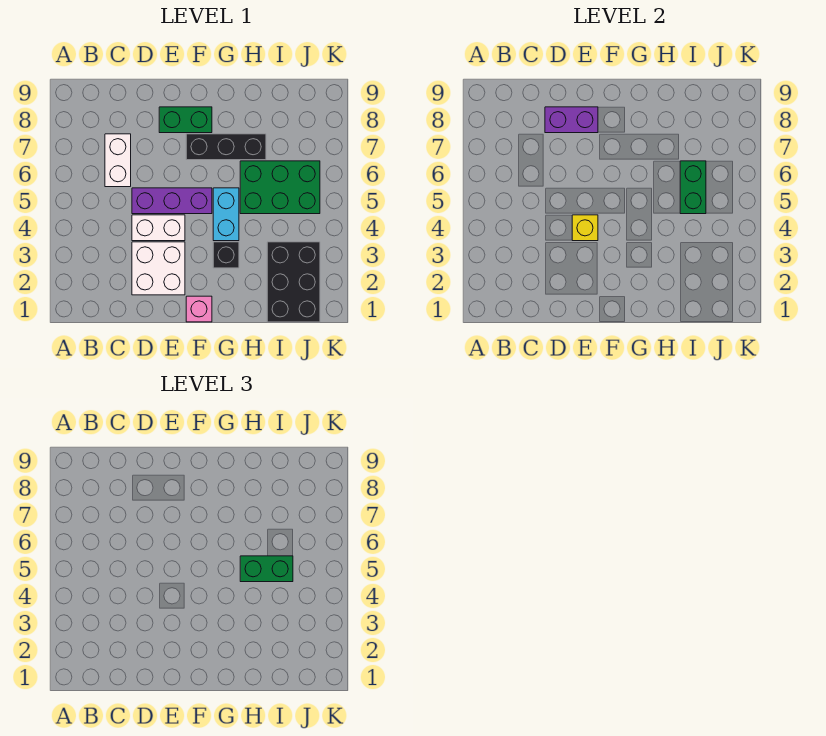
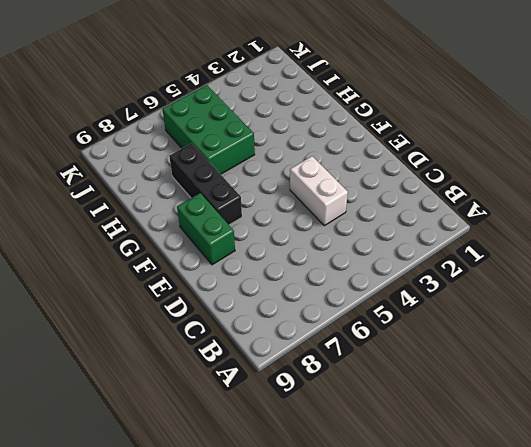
none -> white 1x2 brick [105,134,131,187]
none -> white 2x2 brick [132,242,185,295]
none -> purple 1x3 brick [132,188,212,214]

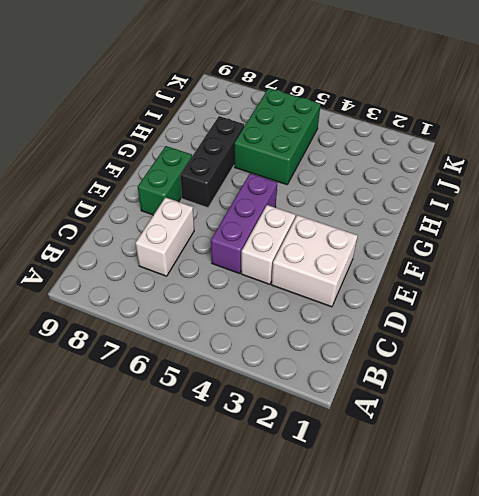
white 1x2 brick [135,197,194,276] -> white 1x2 brick turned to [105,134,131,187]
none -> pink 1x1 brick [186,296,212,322]
none -> black 1x1 brick [213,242,239,268]
none -> cyan 1x2 brick [213,188,239,241]

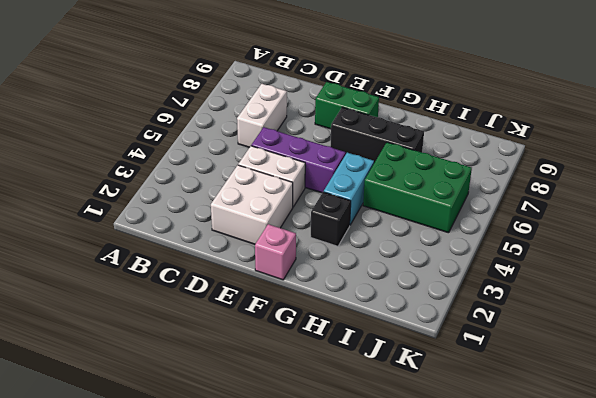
none -> black 2x3 brick [267,242,320,322]
none -> purple 1x2 brick [545,107,598,133]
none -> yellow 1x1 brick [572,215,598,241]

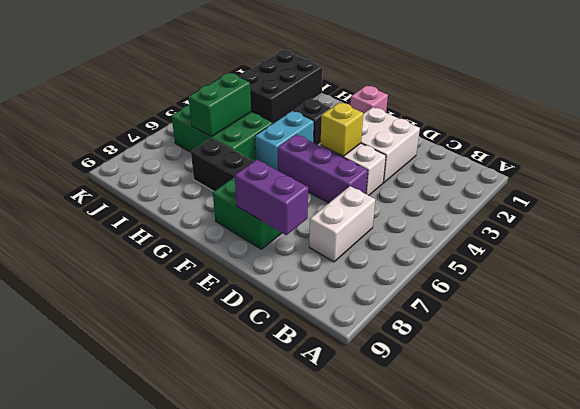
none -> green 1x2 brick [240,556,293,582]

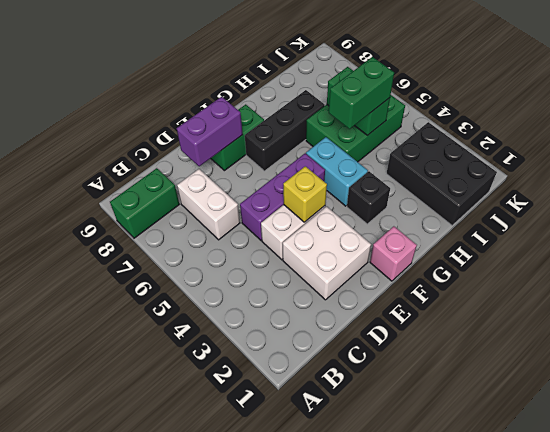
green 1x2 brick [110,168,179,238] -> none

